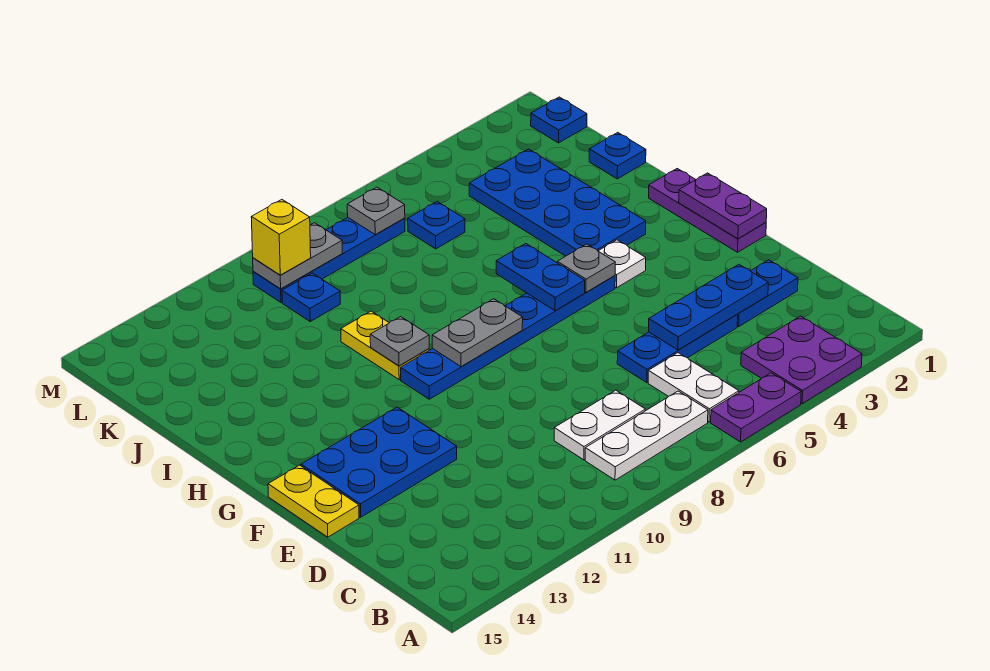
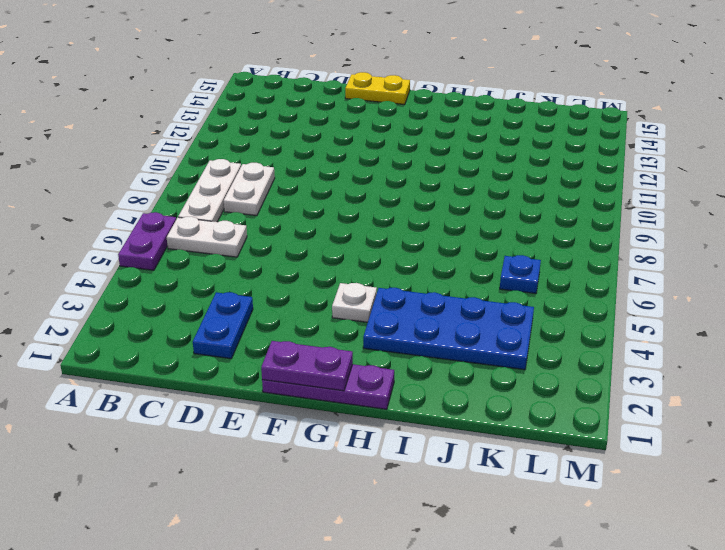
none -> purple 2x2 plate [741,316,862,404]
none -> blue 1x3 plate [617,315,738,382]
none -> blue 2x3 plate [301,407,457,517]

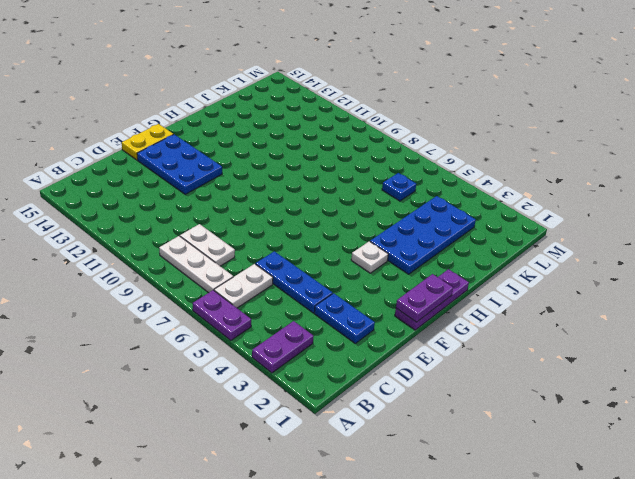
purple 1x2 plate [252,321,314,373] -> purple 2x2 plate [741,316,862,404]
none -> blue 1x6 plate [401,276,615,399]
none -> yellow 1x2 plate [341,311,429,379]
none -> blue 1x1 plate [589,133,646,179]

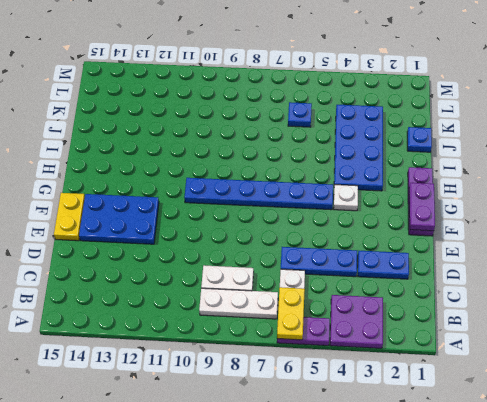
yellow 1x2 plate [277,287,305,340] -> yellow 1x2 plate moved to [341,311,429,379]
none -> blue 1x1 plate [282,273,340,321]
none -> blue 1x1 plate [531,97,587,143]
none -> blue 1x4 plate [253,218,405,302]

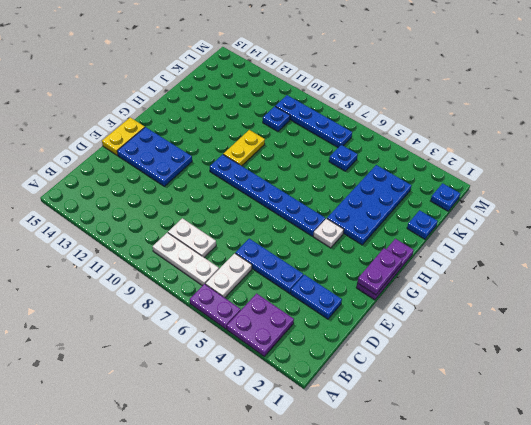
none -> blue 1x3 plate [649,265,768,350]
none -> grey 1x1 plate [557,244,615,292]
none -> blue 1x2 plate [496,244,585,311]

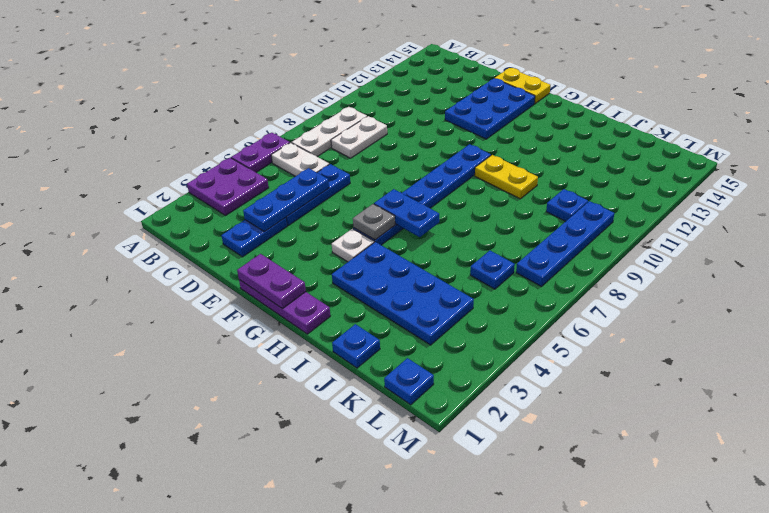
none -> grey 1x2 plate [432,299,523,367]
none -> grey 1x1 plate [370,317,429,366]
none -> grey 1x1 plate [347,187,405,234]

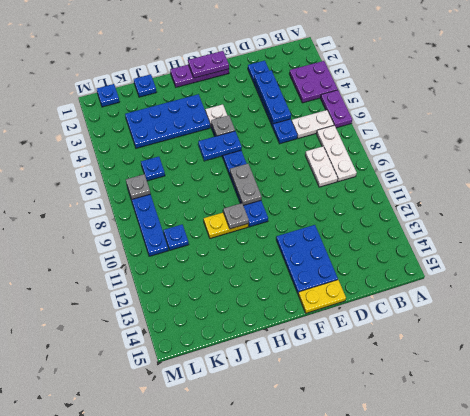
none -> grey 1x2 plate [253,223,342,289]
none -> yellow 1x1 brick [251,200,311,275]

